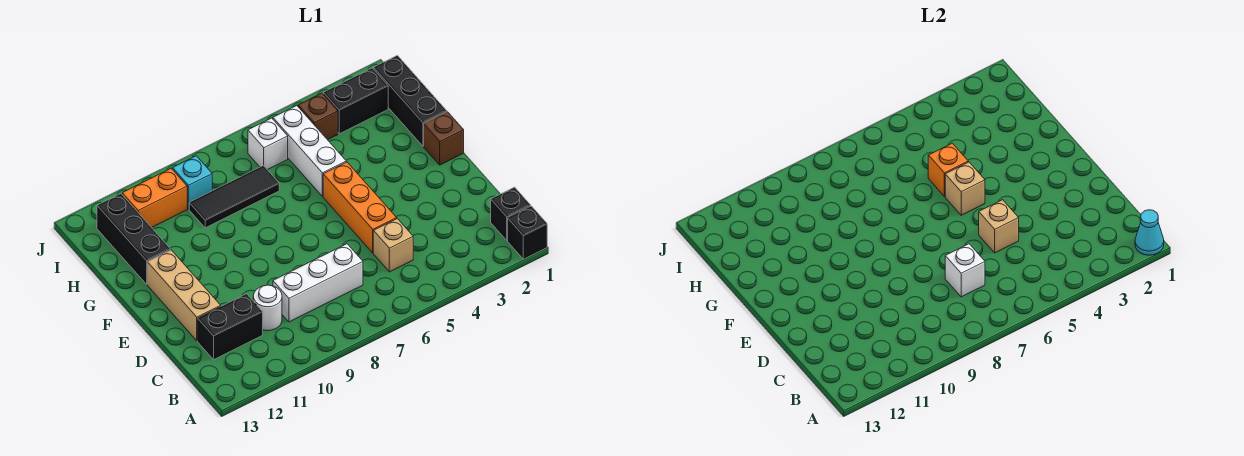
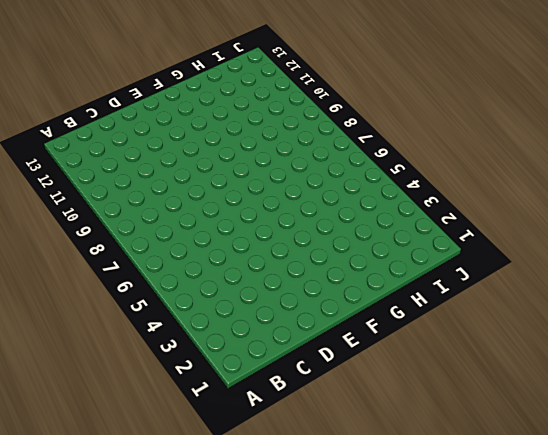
none -> black 1x1 brick [508,206,547,259]
none -> black 1x1 brick [491,187,531,240]
none -> tan 1x1 brick [373,219,413,272]

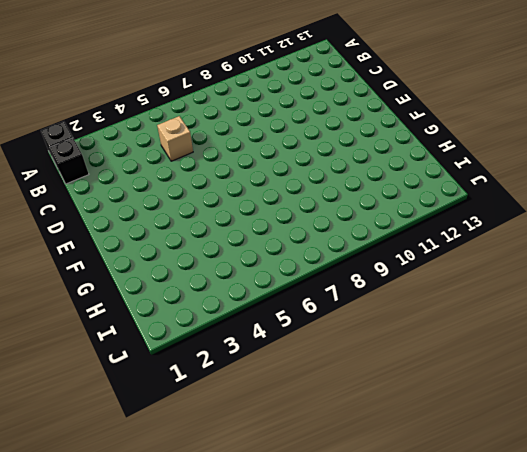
none -> white 1x3 brick [273,244,363,322]
none -> white 1x1 round brick [253,285,282,331]
none -> black 1x2 brick [198,294,263,360]

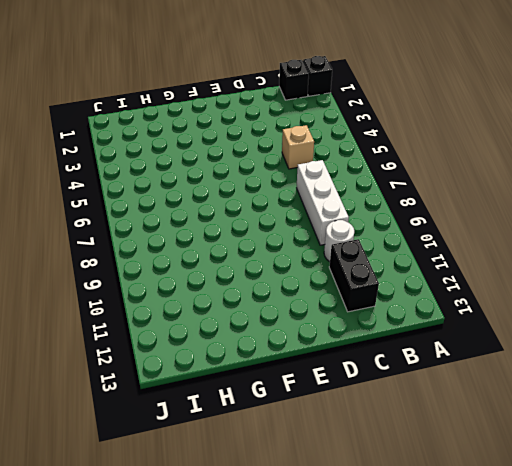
none -> orange 1x3 brick [323,162,397,253]
none -> tan 1x3 brick [147,250,221,341]
none -> brown 1x1 brick [424,112,464,165]

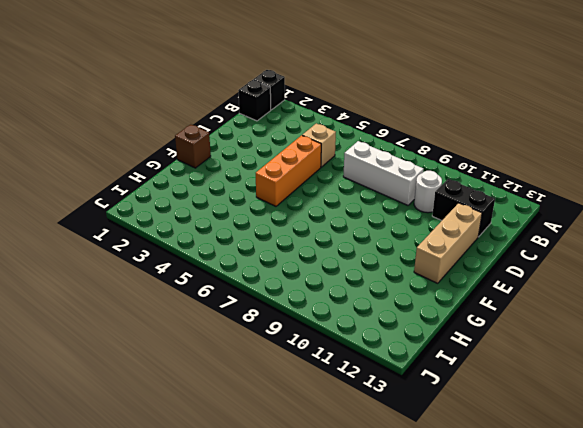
none -> black 1x3 brick [374,55,447,146]
none -> white 1x3 brick [273,106,346,197]
none -> black 1x3 brick [97,194,170,284]

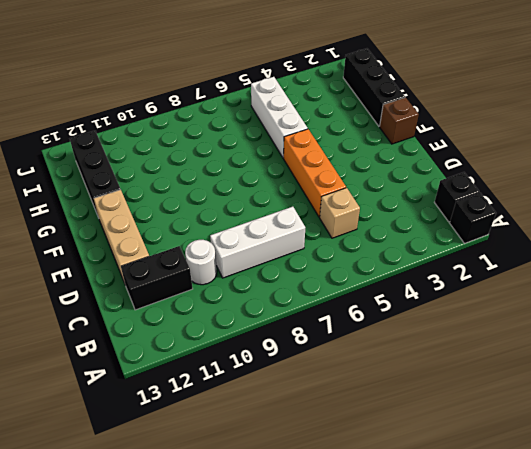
none -> black 1x3 tile [189,165,279,228]
none -> black 1x2 brick [323,68,388,134]
none -> brown 1x1 brick [298,93,338,140]

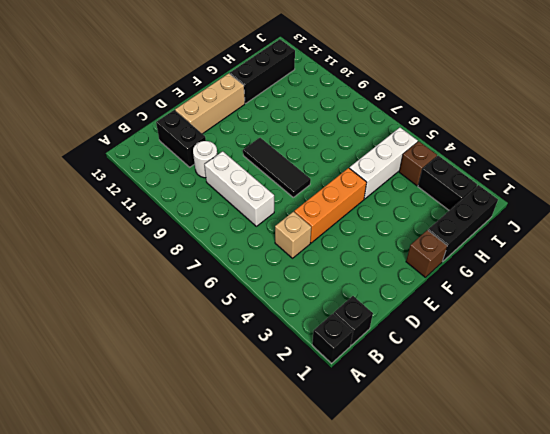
black 1x3 tile [243,138,311,197] -> black 1x3 tile moved to [189,165,279,228]
none -> white 1x1 brick [248,118,288,170]
none -> cyan 1x1 brick [172,156,212,209]
none -> orange 1x2 brick [122,168,187,228]

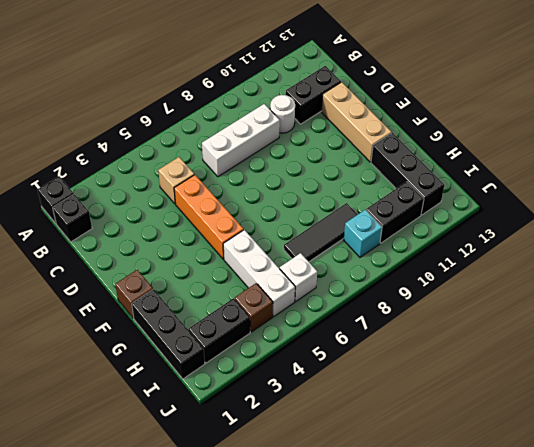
black 1x2 brick [366,182,424,243] -> orange 1x2 brick [122,168,187,228]
none -> cyan 1x1 cone [1135,210,1164,255]
none -> white 1x1 brick [945,244,985,297]
none -> tan 1x1 brick [979,200,1019,253]

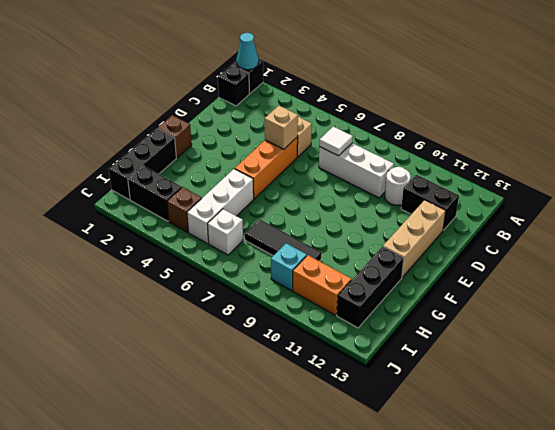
white 1x1 tile [319,127,353,156] -> white 1x1 brick [945,244,985,297]
none -> tan 1x1 brick [945,162,985,215]
none -> orange 1x1 brick [928,143,968,197]

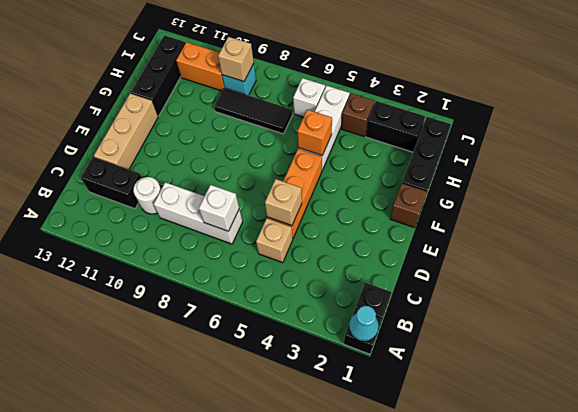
tan 1x1 brick [218,37,254,82] -> tan 1x1 brick moved to [945,162,985,215]

